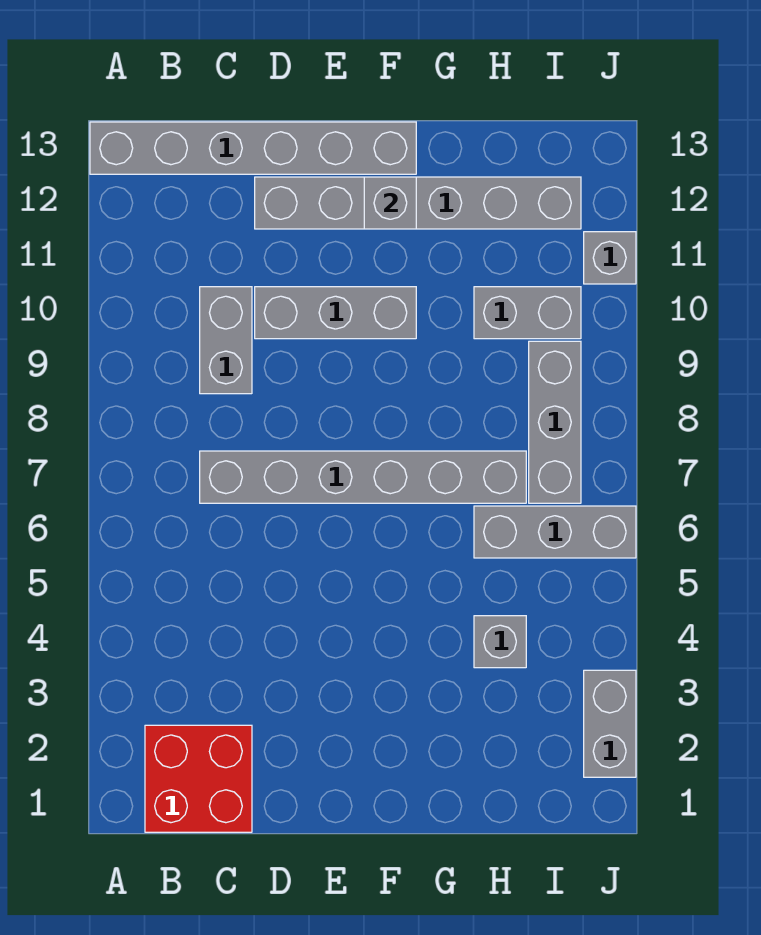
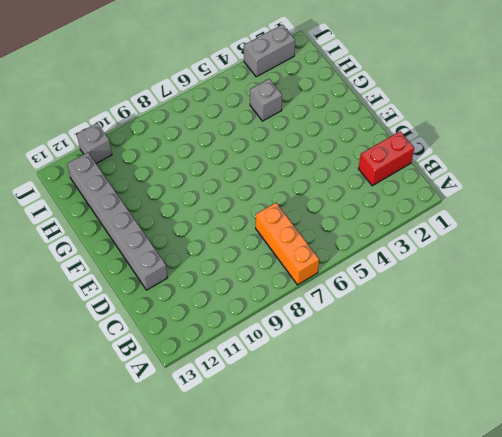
orange 1x3 brick [256,203,319,285] -> grey 1x6 brick [200,451,526,503]
red 1x2 brick [359,131,414,186] -> red 2x2 brick [145,725,252,832]
none -> grey 1x6 brick [90,122,416,174]
none -> grey 1x2 brick [200,287,252,394]
none -> grey 1x3 brick [255,287,416,339]

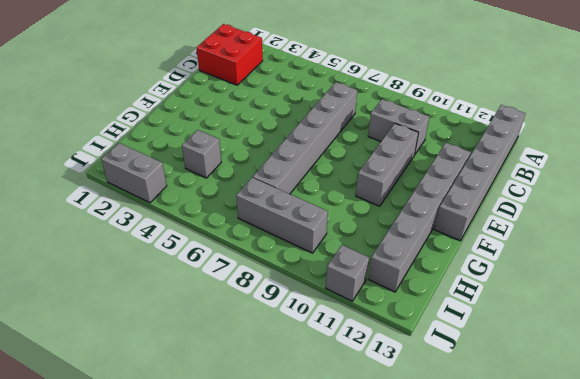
none -> grey 1x3 brick [474,506,636,558]
none -> grey 1x2 brick [474,287,581,339]
none -> grey 1x1 brick [364,177,416,229]

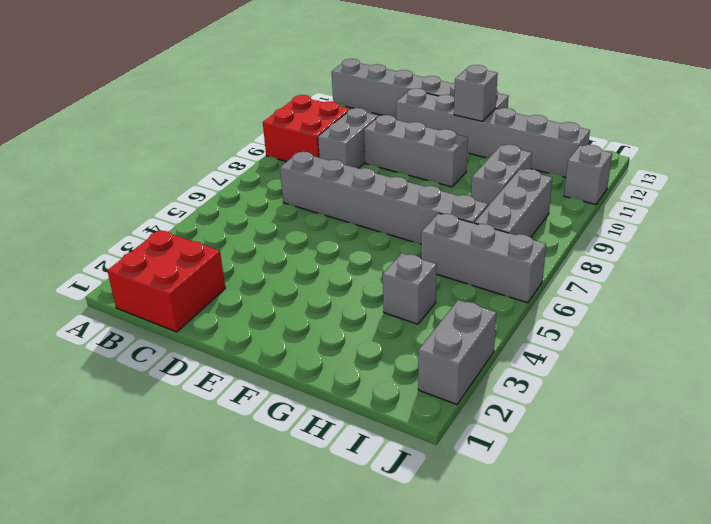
red 2x2 brick [263,95,350,162] -> none
grey 1x2 brick [471,145,532,206] -> grey 1x2 brick turned to [474,287,581,339]

